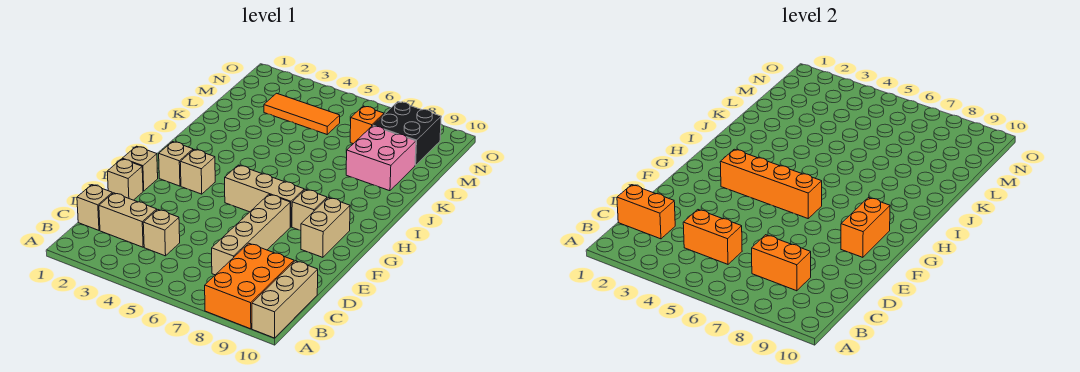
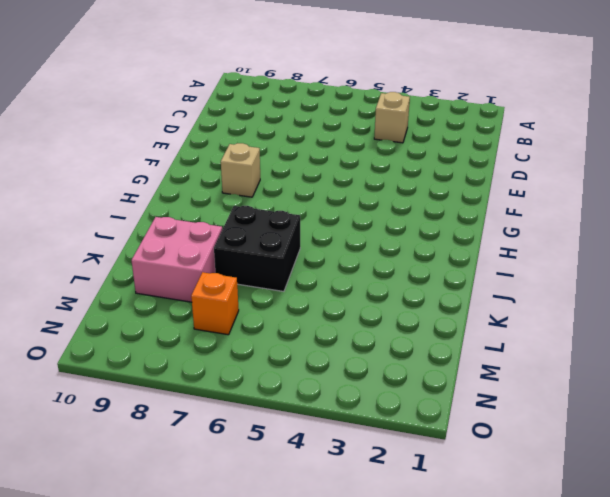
black 2x2 brick [214,206,300,291] -> black 2x2 brick moved to [373,102,441,165]
none -> orange 2x3 brick [205,243,294,329]
none -> tan 1x3 brick [252,261,318,338]
none -> tan 1x1 brick [77,185,112,230]

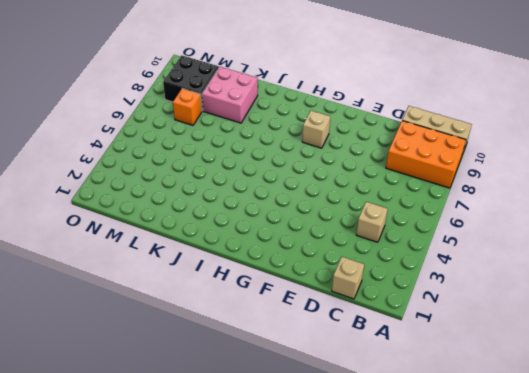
none -> tan 1x2 brick [99,193,157,247]
none -> tan 1x4 brick [212,195,290,275]
none -> tan 1x1 brick [107,159,143,200]

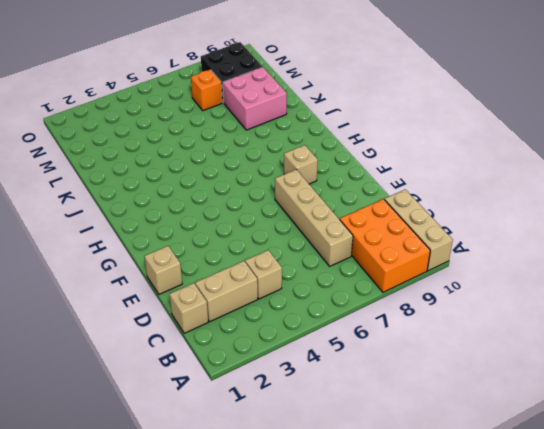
none -> tan 1x1 brick [122,146,158,191]
none -> tan 1x2 brick [301,198,350,257]
none -> tan 1x1 brick [159,142,193,186]

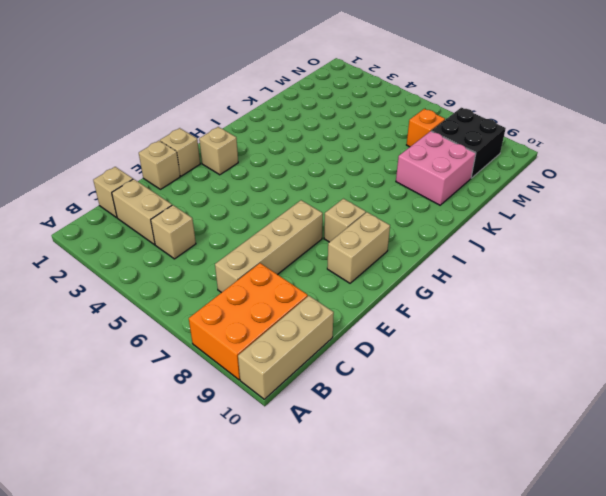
none -> tan 1x1 brick [180,149,215,194]
none -> tan 1x3 brick [225,165,304,227]
none -> orange 1x3 tile [264,93,340,134]

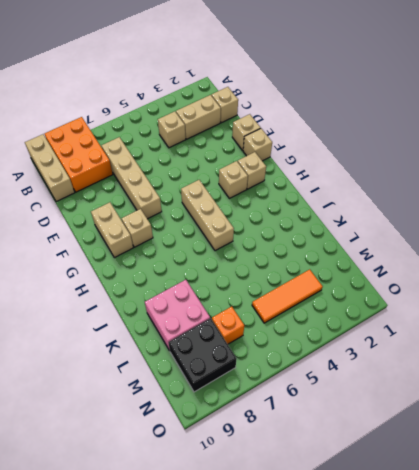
tan 1x3 brick [181,180,234,251] -> tan 1x3 brick turned to [225,165,304,227]
none -> orange 1x2 brick [617,185,675,239]
none -> orange 1x2 brick [683,210,742,264]
none -> orange 1x2 brick [752,235,811,291]

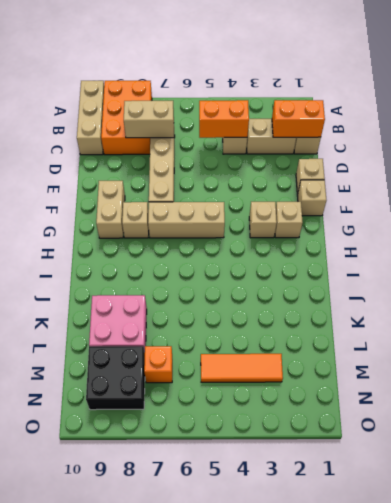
tan 1x2 brick [124,101,174,138] -> orange 1x2 brick [752,235,811,291]
none -> orange 1x2 brick [841,198,890,257]
none -> orange 1x4 brick [720,149,822,218]

